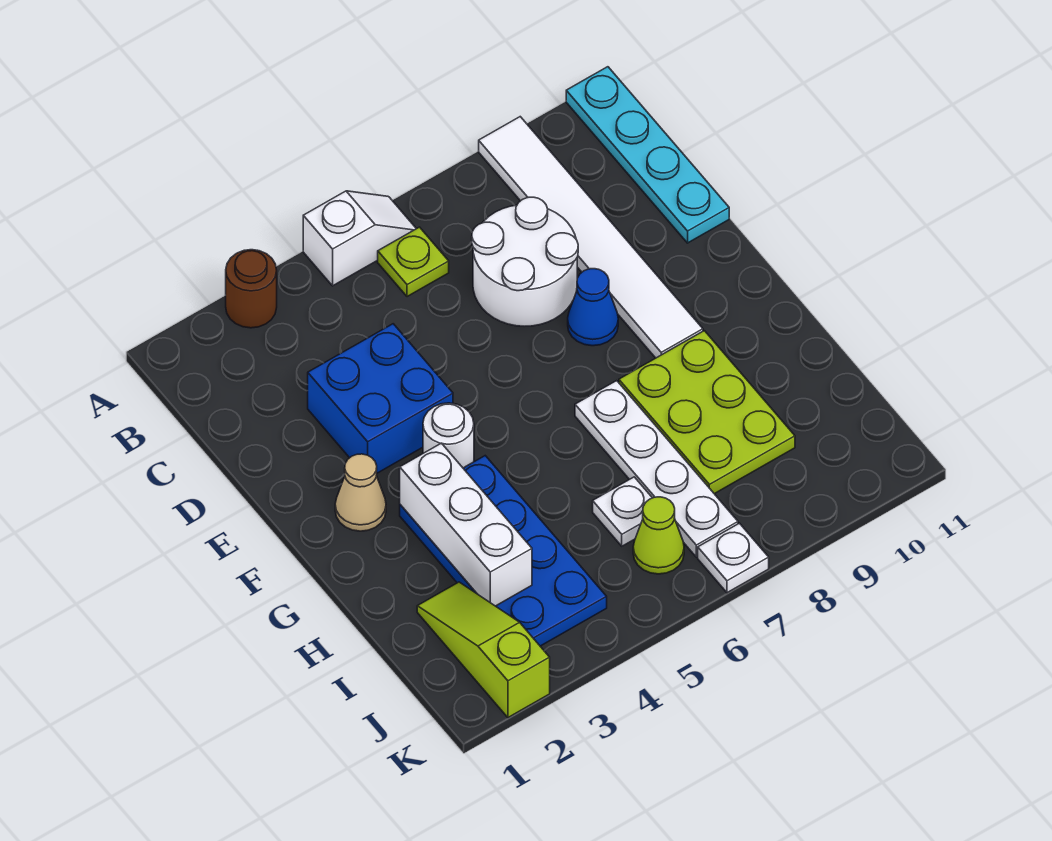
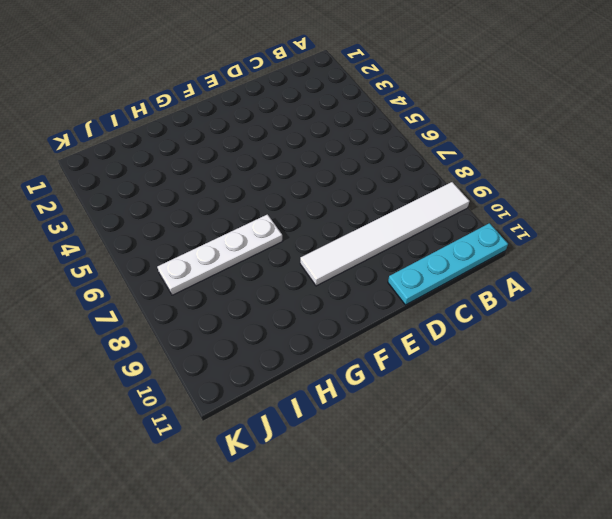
none -> brown 1x1 round brick [226,250,277,328]
none -> white 1x2 slope [303,191,416,286]
none -> lime 1x1 plate [378,227,449,297]

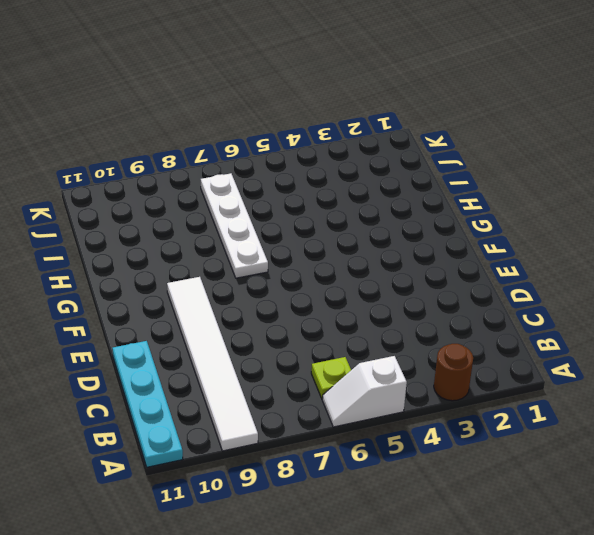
none -> white 2x2 round brick [472,197,578,326]
none -> blue 2x2 brick [308,324,453,473]
none -> blue 1x1 cone [568,269,618,346]

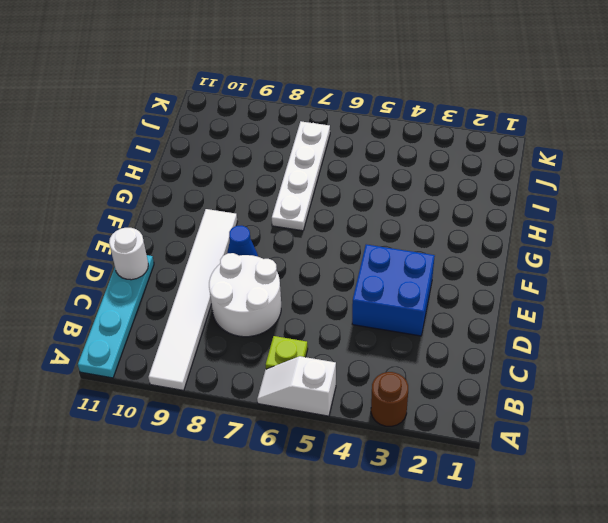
white 1x1 round brick [109,228,148,280] -> white 1x1 round brick moved to [423,403,474,468]
none -> tan 1x1 cone [335,454,386,531]
none -> blue 2x4 plate [400,456,607,646]
none -> lime 2x3 plate [619,331,795,494]

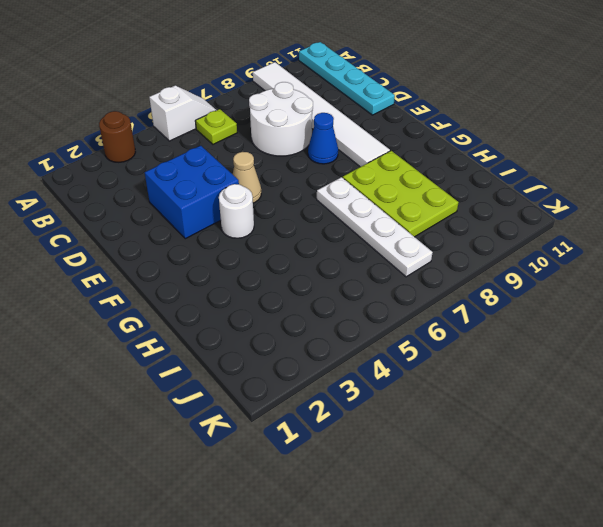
tan 1x1 cone [233,152,261,203] -> tan 1x1 cone moved to [335,454,386,531]
none -> blue 2x4 plate [400,456,607,646]
none -> lime 1x3 slope [417,582,550,718]
none -> white 1x1 plate [593,477,652,546]

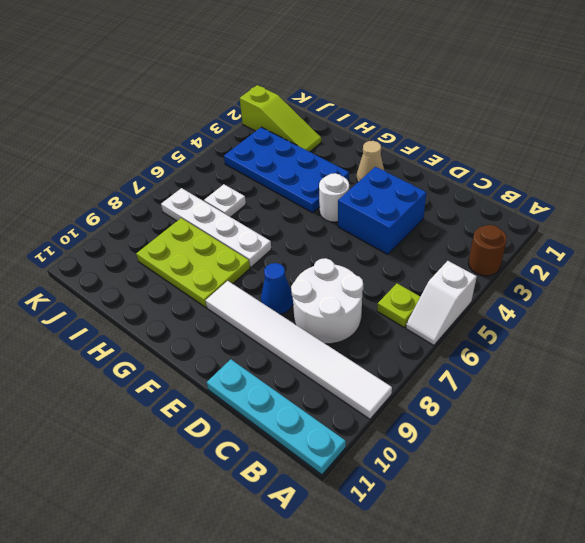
none -> lime 1x1 cone [633,497,684,574]
none -> white 1x1 plate [698,523,769,593]
none -> white 1x3 brick [400,443,532,606]

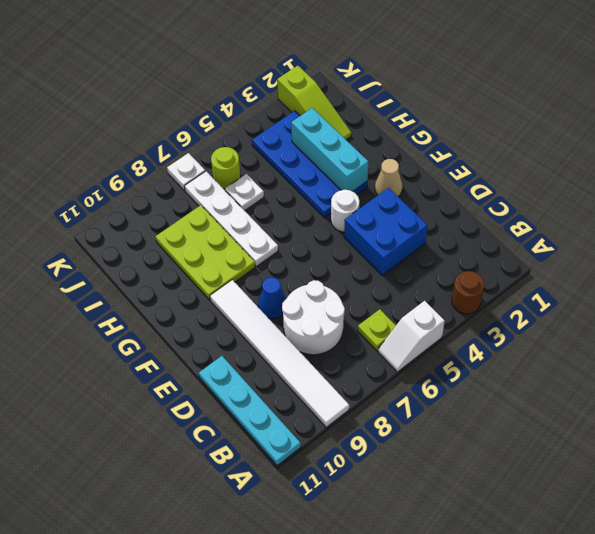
cyan 1x3 brick [291,108,368,191] -> white 1x3 brick [400,443,532,606]
lime 1x1 round brick [211,147,241,189] -> lime 1x1 cone [633,497,684,574]

